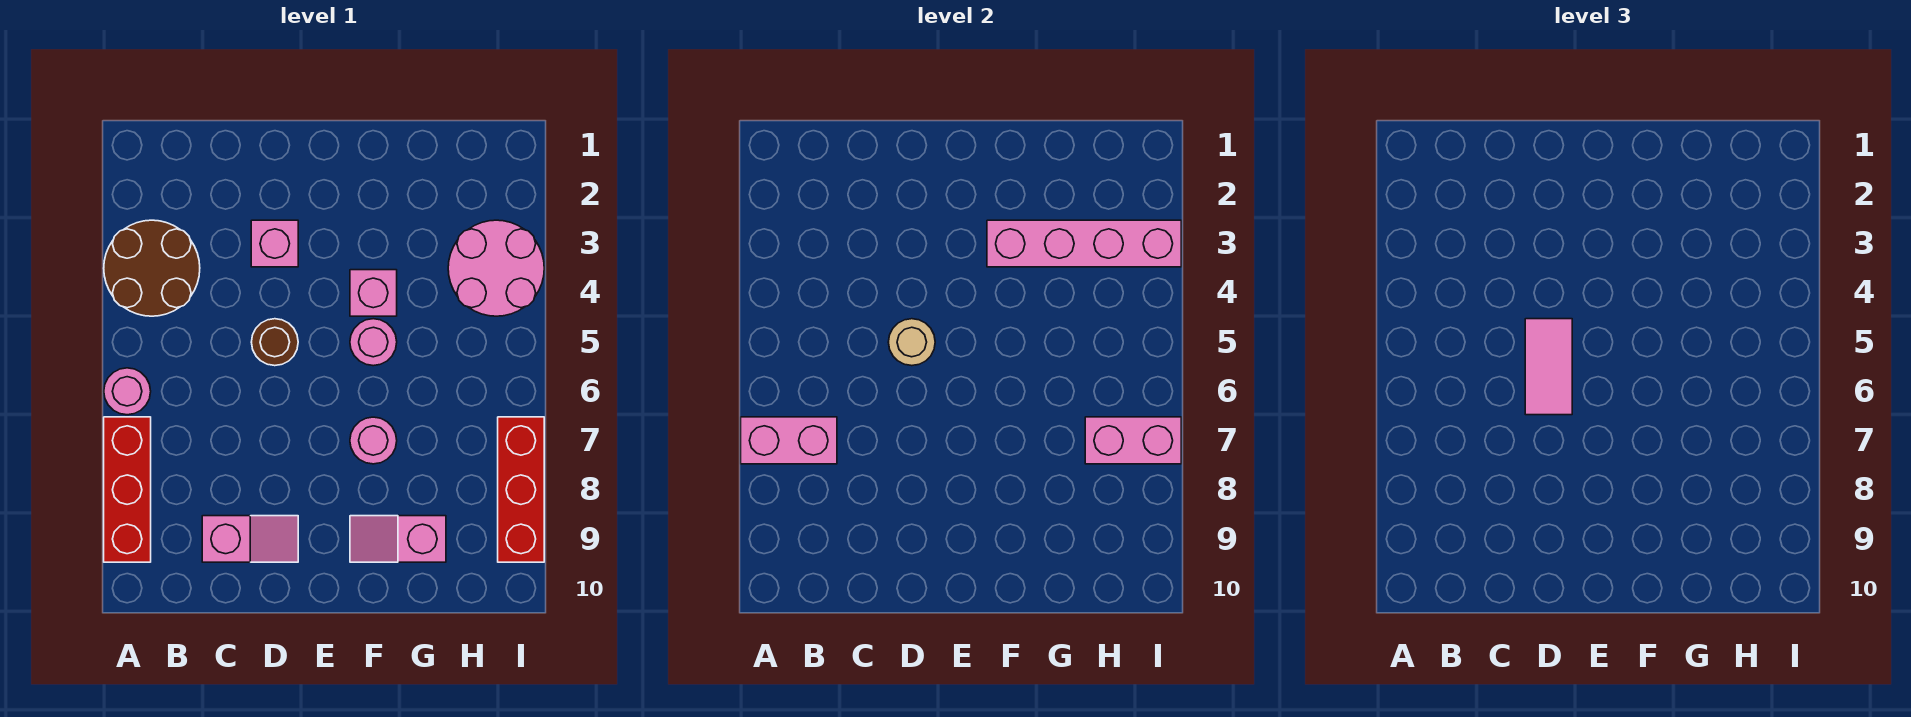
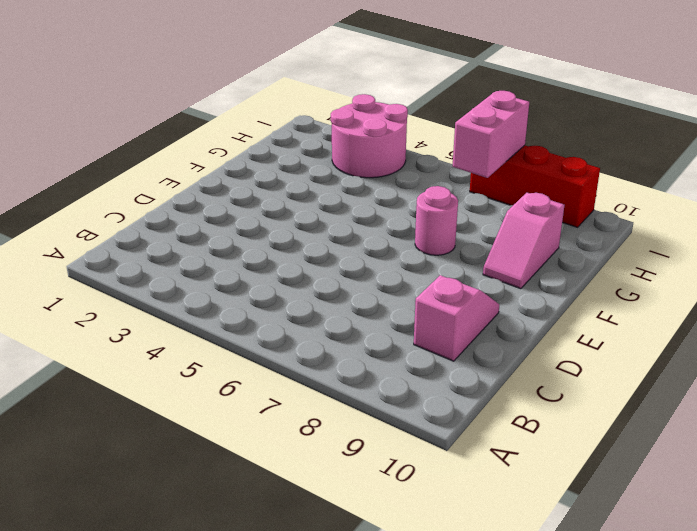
none -> brown 2x2 round brick [104,220,200,316]
none -> pink 1x1 round brick [104,368,151,415]
none -> red 1x3 brick [104,417,151,562]

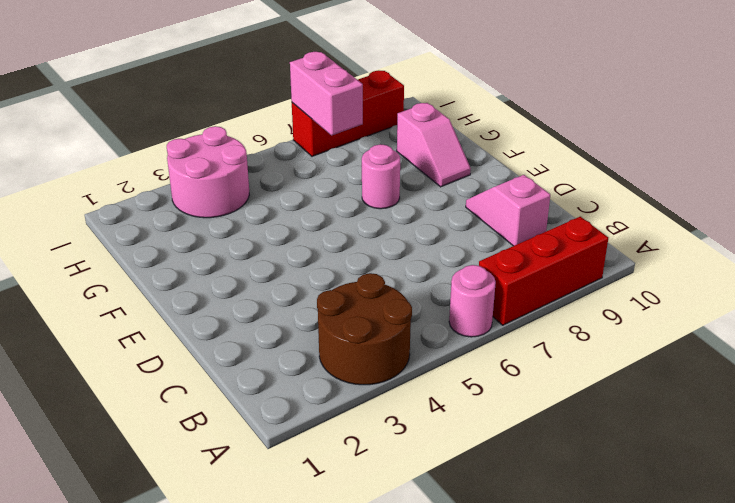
none -> pink 1x1 brick [251,220,298,267]
none -> brown 1x1 round brick [251,319,298,366]
none -> pink 1x1 brick [350,270,397,316]

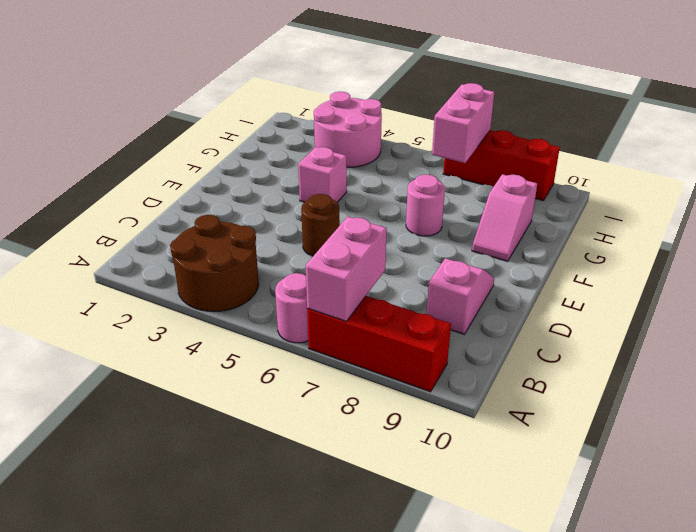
none -> pink 1x1 brick [251,220,298,267]
none -> pink 1x1 round brick [350,319,397,366]
none -> tan 1x1 round brick [888,319,935,366]

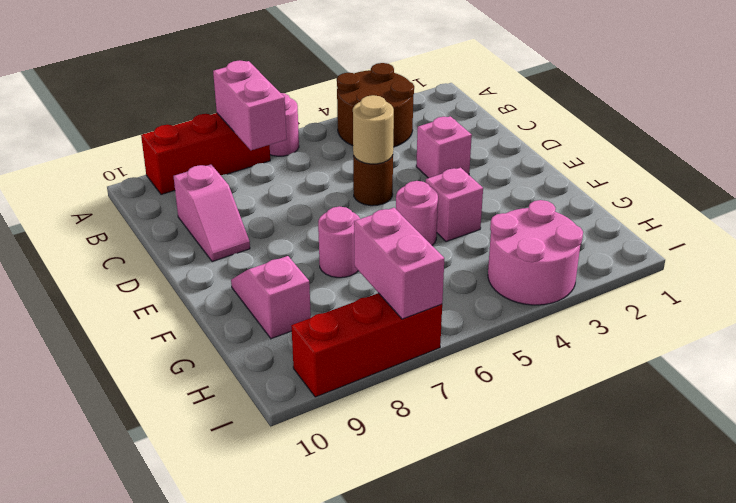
none -> pink 1x4 brick [987,220,1181,267]
none -> pink 1x2 tile [1525,319,1572,415]

